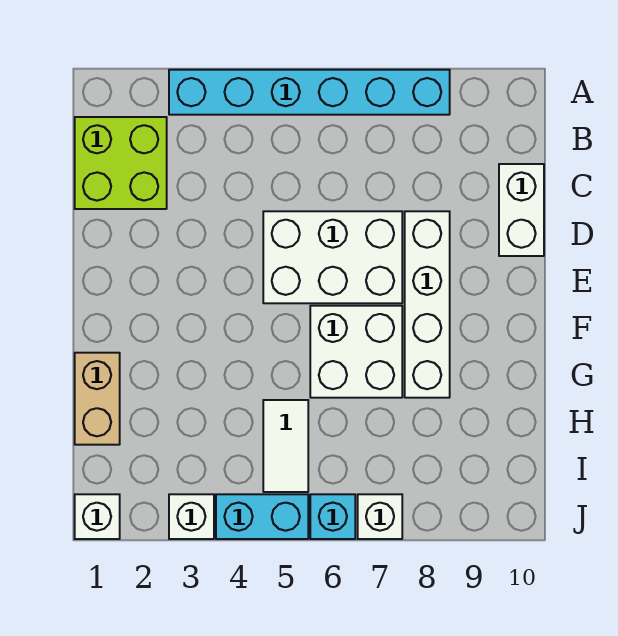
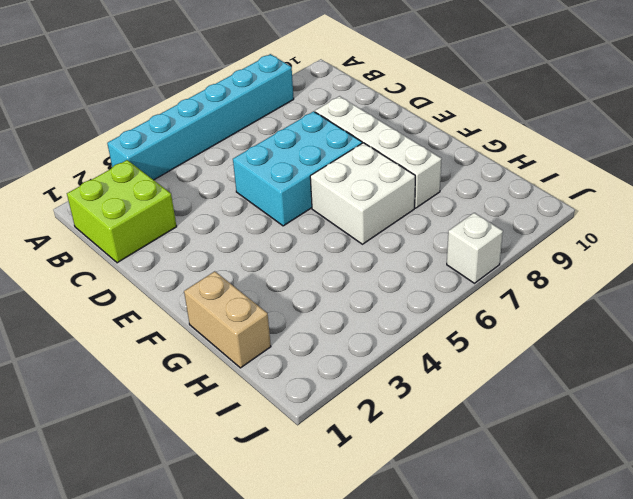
cyan 2x3 brick [233,111,362,226] -> white 2x3 brick [263,211,402,303]
none -> white 1x2 brick [499,164,544,256]
none -> white 1x2 tile [263,400,308,492]
none -> white 1x1 brick [75,494,120,539]

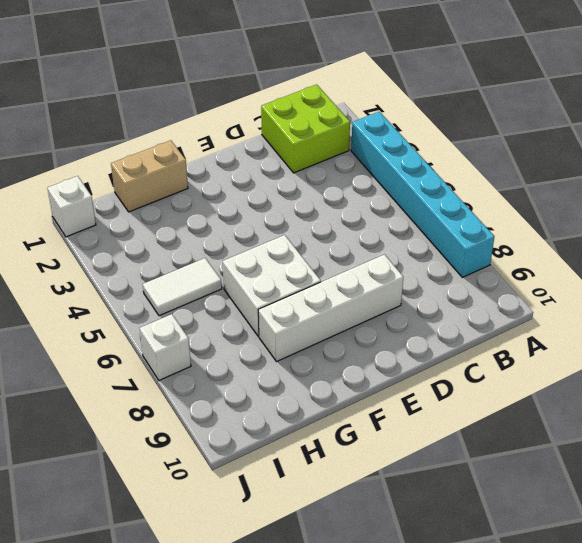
none -> white 1x2 brick [499,164,544,256]
none -> white 2x3 brick [263,211,402,303]
none -> white 1x1 brick [169,494,214,539]

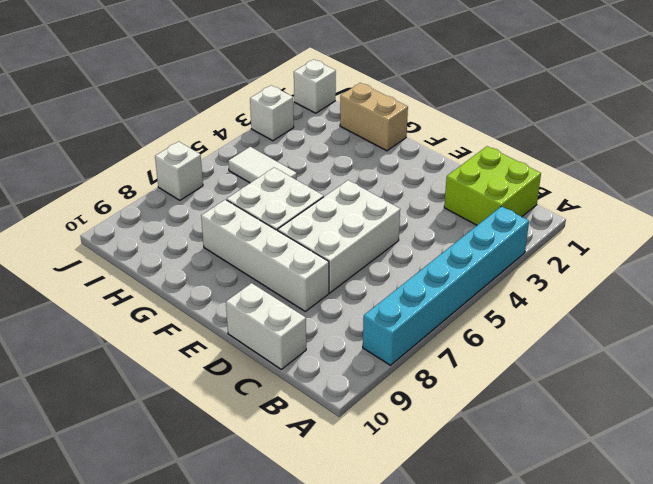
none -> cyan 1x2 brick [216,494,308,539]
none -> cyan 1x1 brick [310,494,355,539]

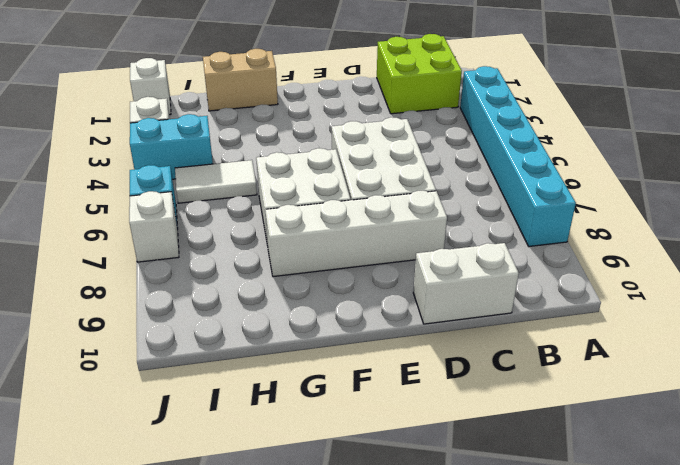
cyan 1x2 brick [130,114,213,179] -> cyan 1x2 brick turned to [216,494,308,539]

